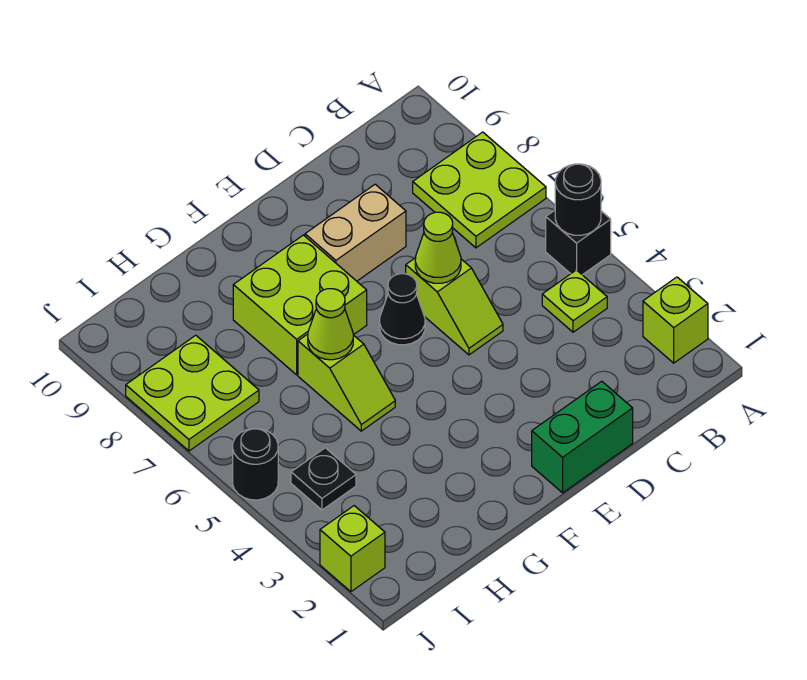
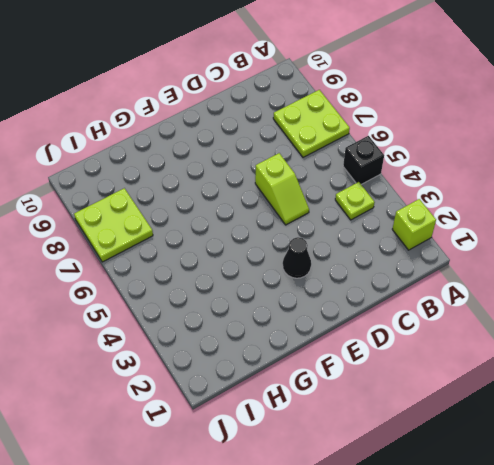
black 1x1 cone [283,237,311,278] -> black 1x1 cone moved to [379,274,425,345]
none -> green 1x2 brick [532,381,633,493]
none -> tan 1x2 brick [305,184,406,281]
none -> lime 2x2 brick [233,235,367,375]

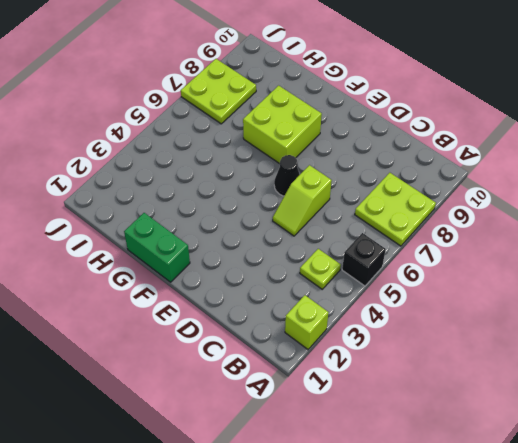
green 1x2 brick [124,213,190,282] -> green 1x2 brick moved to [532,381,633,493]
none -> tan 1x2 brick [305,184,406,281]
none -> lime 1x2 slope [298,334,395,431]
none -> black 1x1 plate [291,448,356,510]

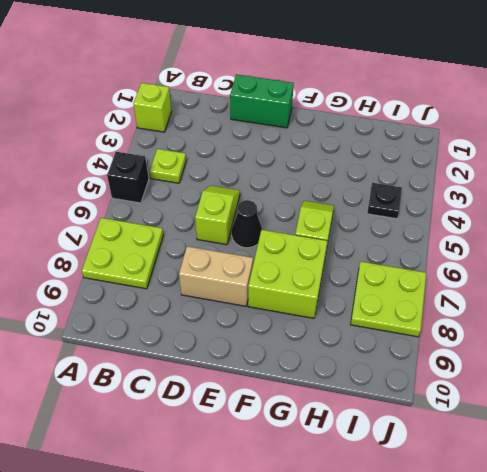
none -> lime 1x1 brick [320,506,385,592]
none -> black 1x1 round brick [233,429,278,500]
none -> black 1x1 round brick [555,164,601,235]

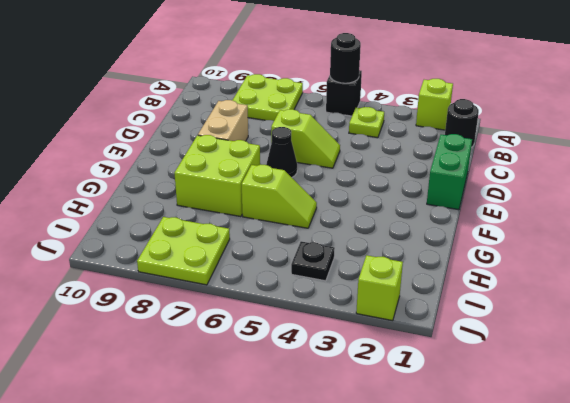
black 1x1 round brick [445,99,479,147] -> black 1x1 round brick moved to [233,429,278,500]
none -> lime 1x1 cone [415,212,461,283]
none -> lime 1x1 cone [308,289,353,360]

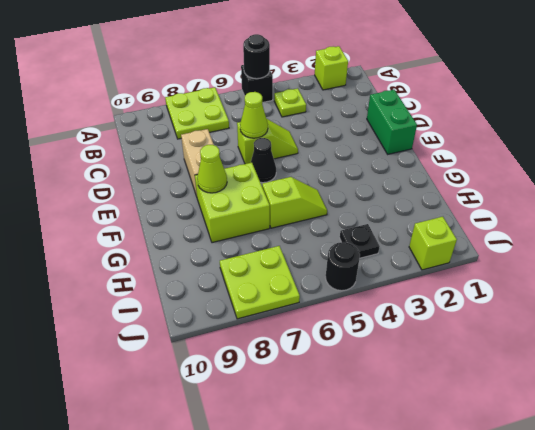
lime 1x1 cone [197,145,227,193] -> lime 1x1 cone moved to [308,289,353,360]

